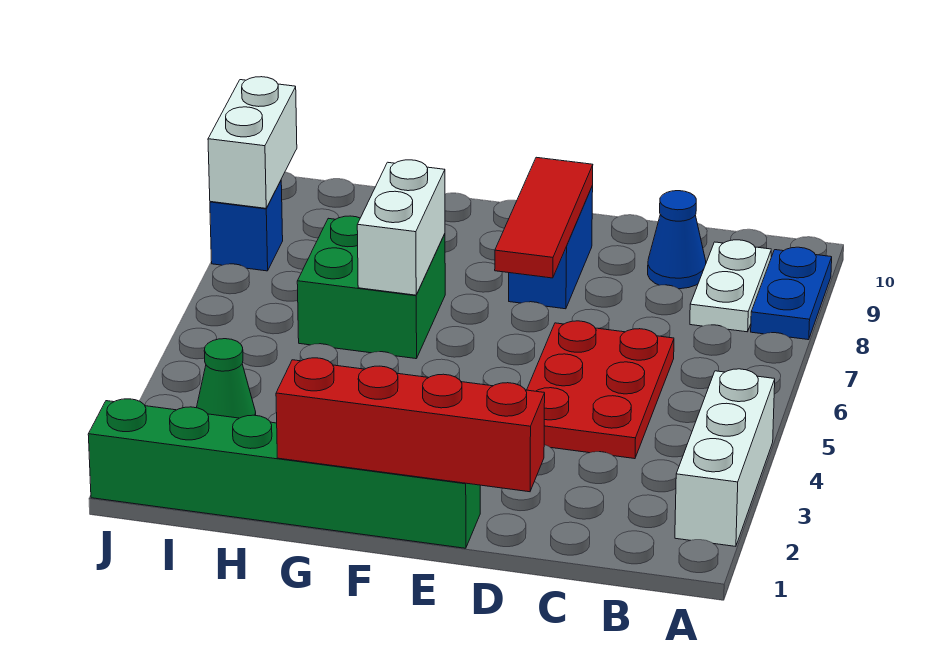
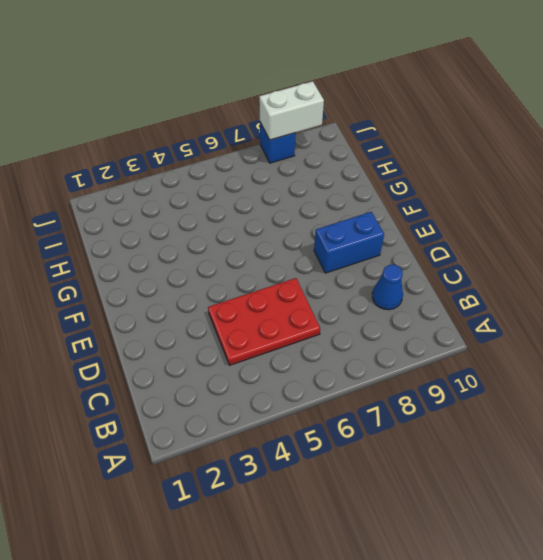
none -> white 1x3 brick [675,369,775,546]
none -> blue 1x2 plate [751,247,832,340]
none -> white 1x2 plate [690,240,771,332]

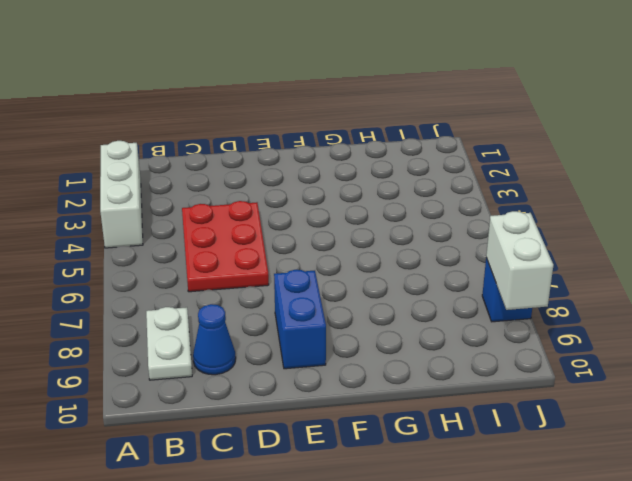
none -> blue 1x2 plate [751,247,832,340]
none -> green 1x6 brick [88,399,480,548]
none -> green 2x2 brick [297,216,445,359]

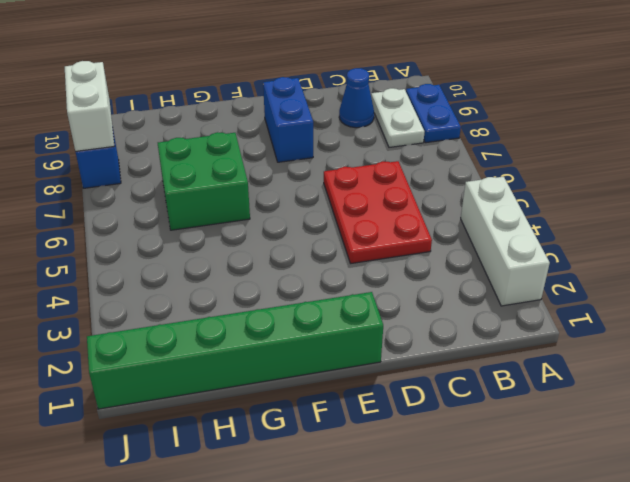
none -> green 1x1 cone [197,339,256,418]
none -> red 1x4 brick [276,358,545,492]
none -> red 1x3 tile [495,157,593,278]

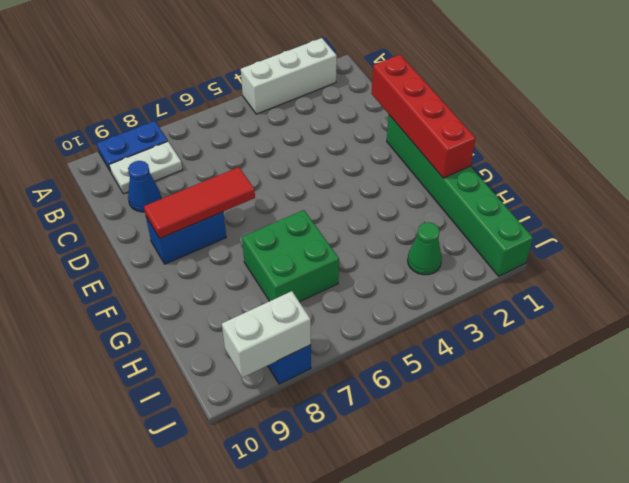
none -> red 2x3 plate [527,321,674,459]
none -> white 1x2 brick [357,160,445,295]

